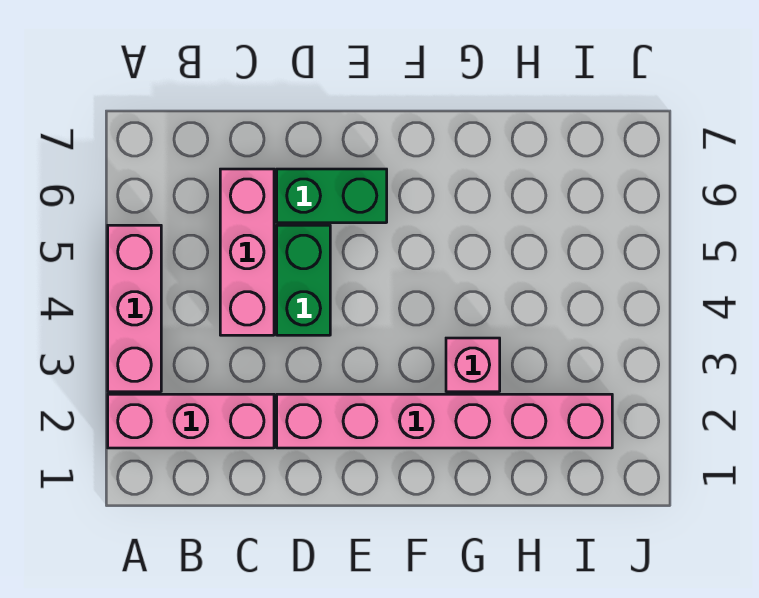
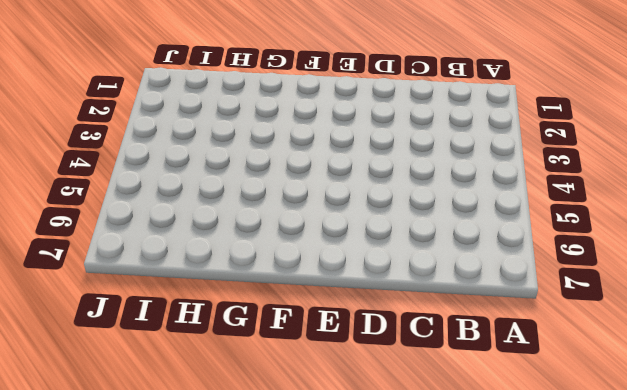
none -> pink 1x3 brick [108,394,274,448]
none -> pink 1x3 brick [108,225,161,392]

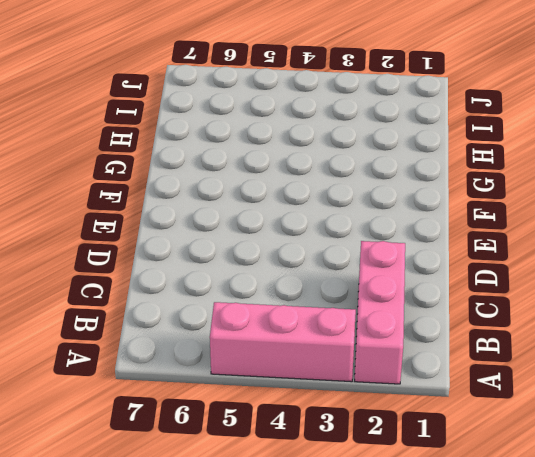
none -> pink 1x3 brick [220,169,274,335]
none -> pink 1x6 brick [277,394,612,448]

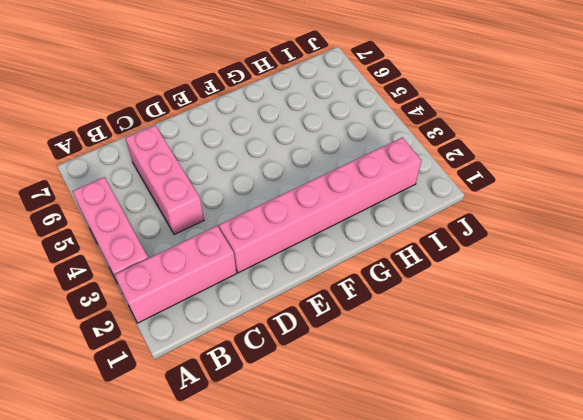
none -> green 1x2 brick [277,225,330,335]
none -> green 1x2 brick [277,169,387,223]

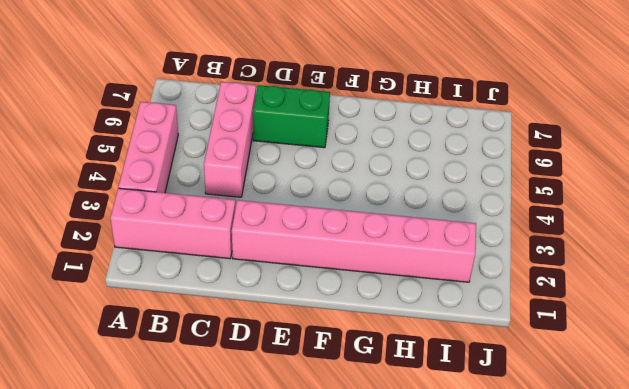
none -> green 1x2 brick [277,225,330,335]
none -> pink 1x1 brick [446,338,500,392]

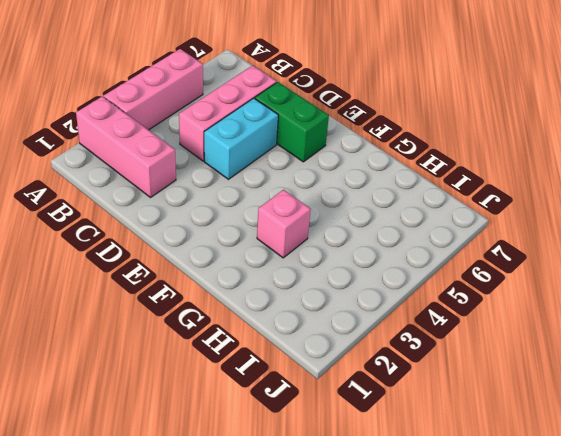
cyan 1x2 brick [204,98,278,179] -> green 1x2 brick [277,225,330,335]
none -> pink 1x6 brick [277,394,612,448]

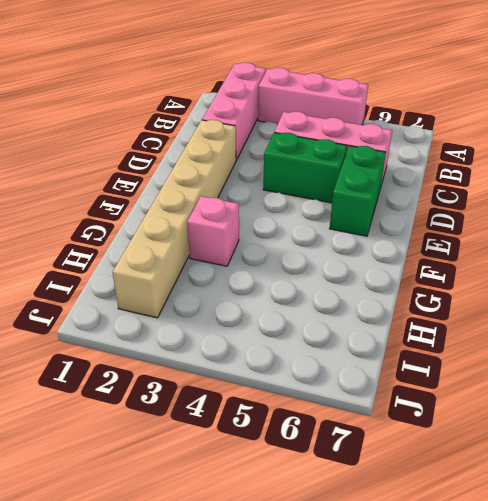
tan 1x6 brick [113,120,236,318] -> pink 1x6 brick [277,394,612,448]

